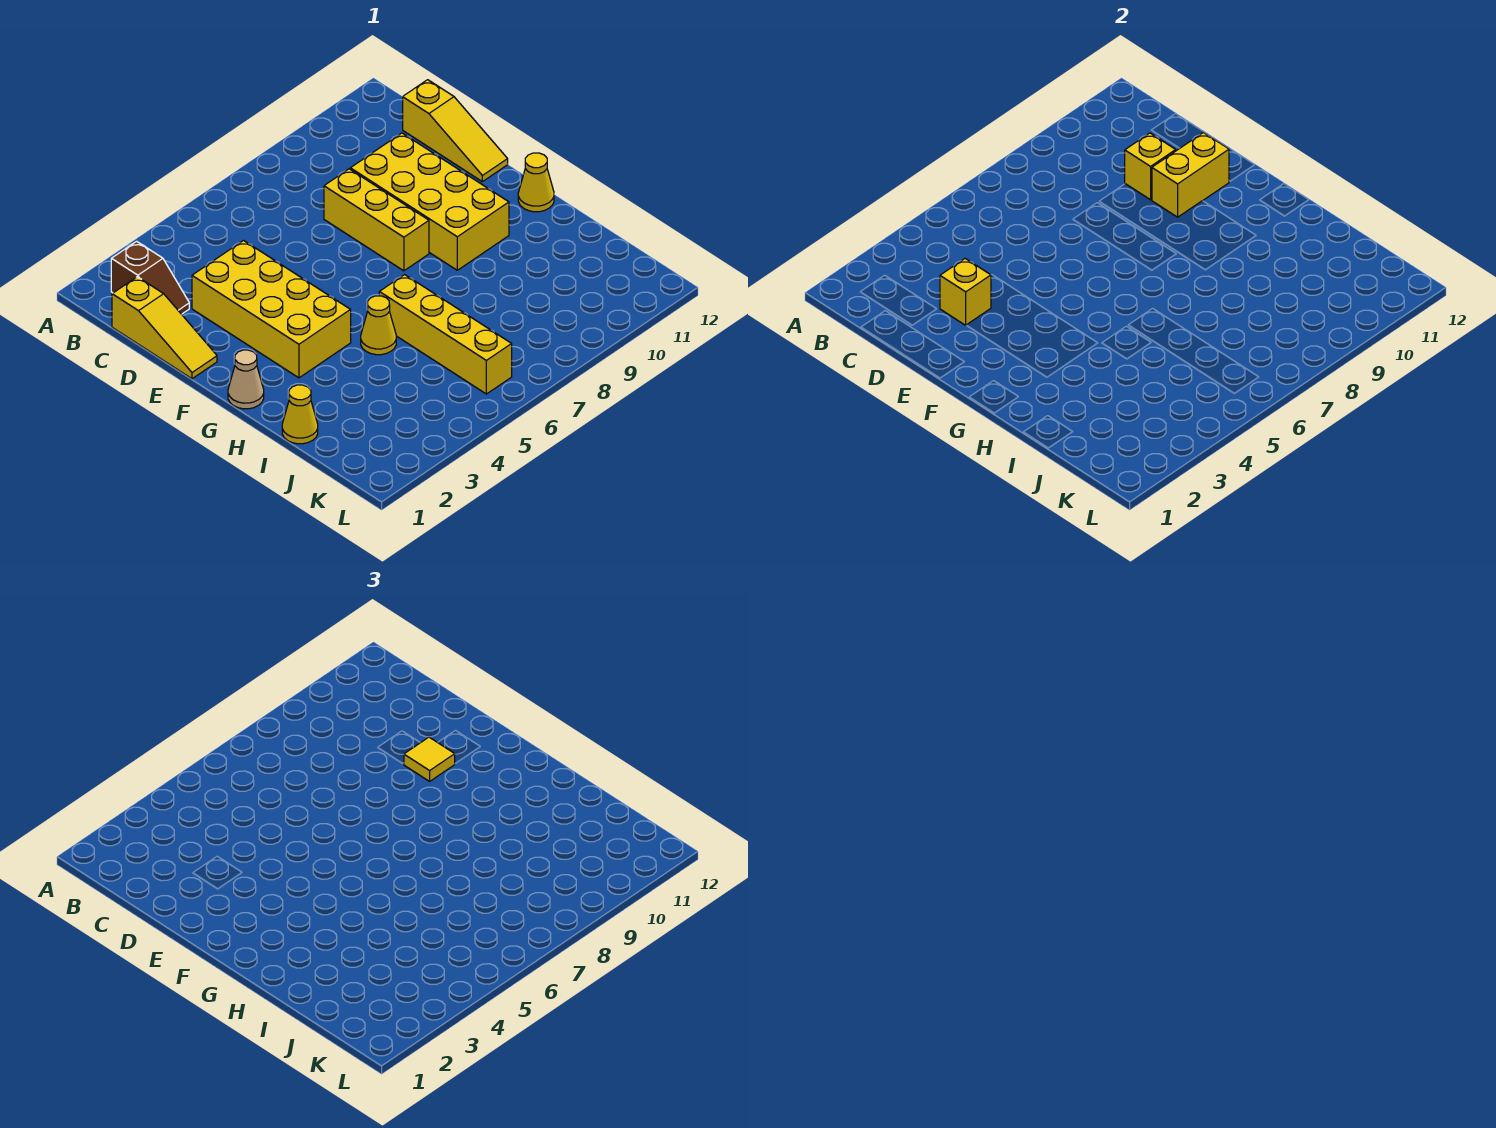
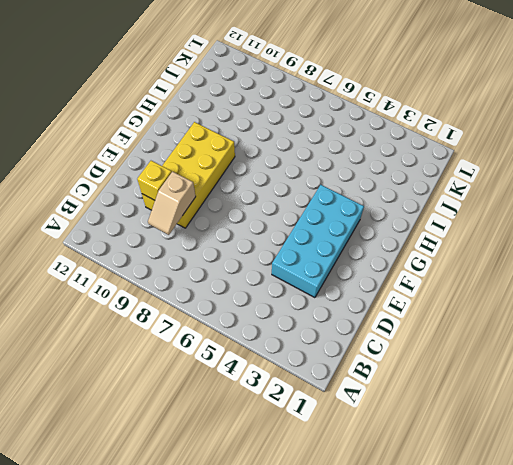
tan 1x2 slope [148,172,196,235] -> none
cyan 2x4 brick [272,185,364,298] -> yellow 2x4 brick [192,241,351,378]
none -> brown 1x2 slope [111,241,189,314]
none -> yellow 1x3 slope [112,277,217,379]
none -> yellow 1x3 slope [403,80,508,182]

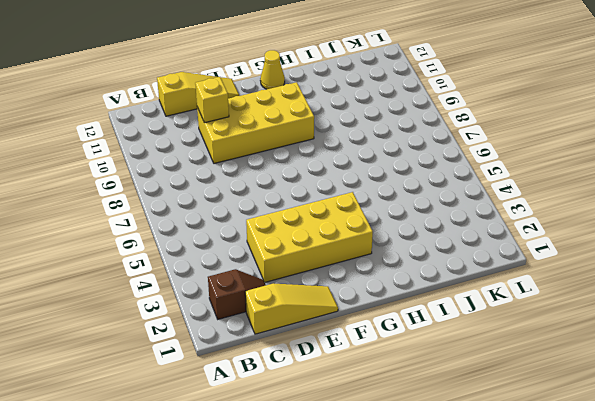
none -> yellow 1x3 brick [324,169,429,271]
none -> tan 1x1 cone [228,350,264,409]
none -> yellow 1x1 cone [361,296,396,355]

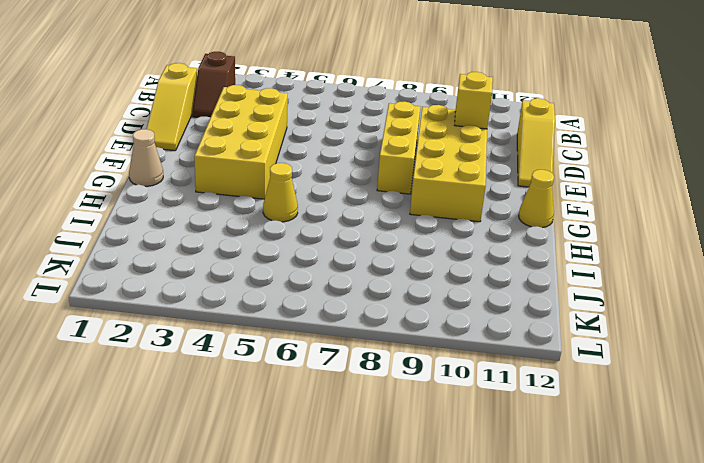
none -> yellow 1x4 brick [379,275,512,394]
none -> yellow 1x1 cone [282,385,318,444]
none -> yellow 1x1 brick [940,259,991,325]

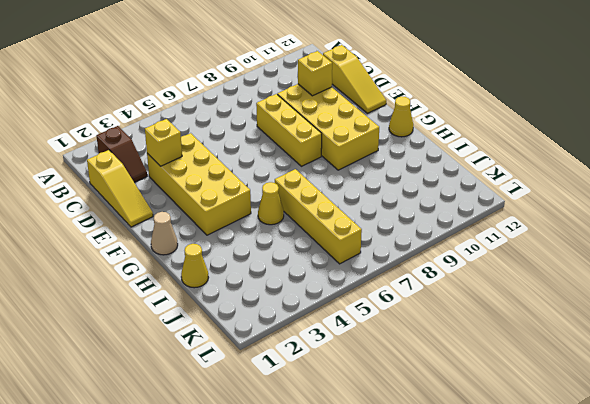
none -> yellow 1x2 brick [1152,133,1229,217]
none -> yellow 1x1 tile [404,737,455,781]

